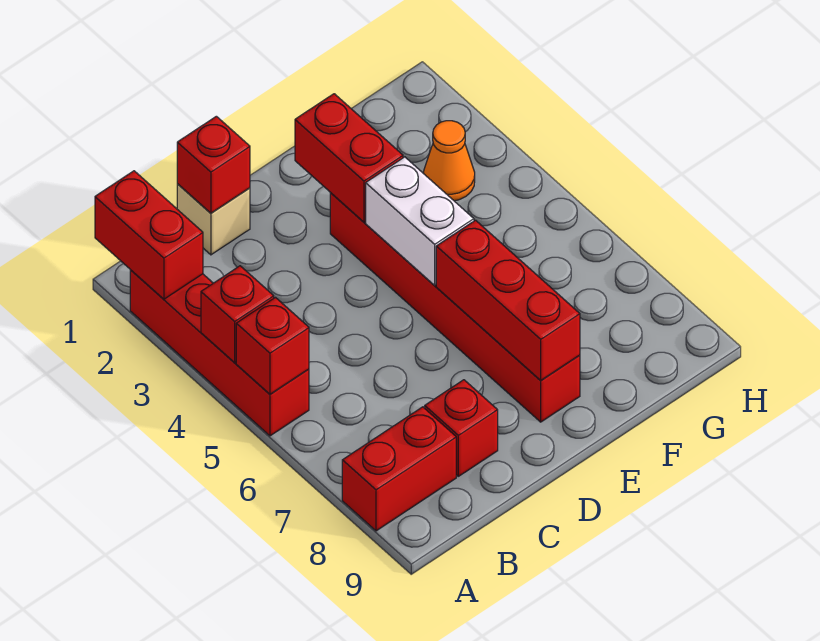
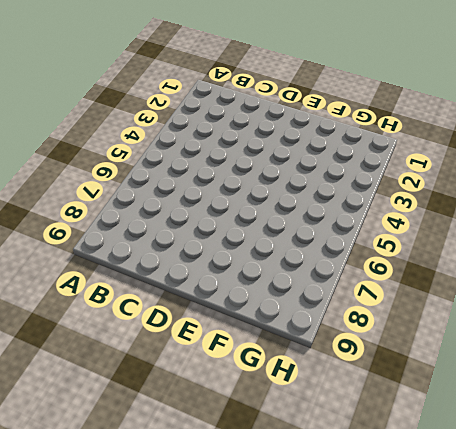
none -> red 1x4 brick [130,270,309,436]
none -> red 1x2 brick [342,407,456,531]
none -> tan 1x1 brick [177,184,250,255]

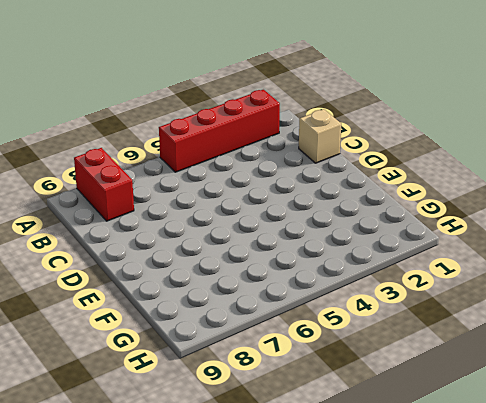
none -> red 1x1 brick [425,380,498,476]
none -> red 1x6 brick [330,192,580,422]
none -> orange 1x1 cone [424,121,475,201]

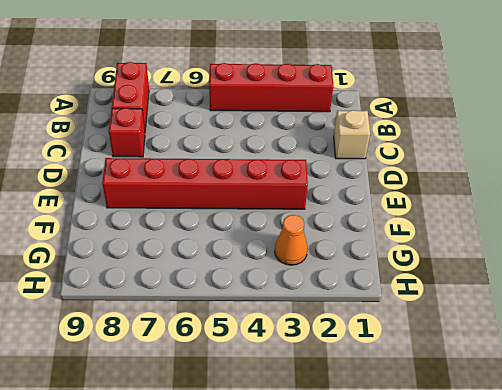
none -> red 1x2 brick [95,171,203,299]
none -> red 1x1 brick [201,266,274,362]
none -> red 1x1 brick [236,298,309,394]

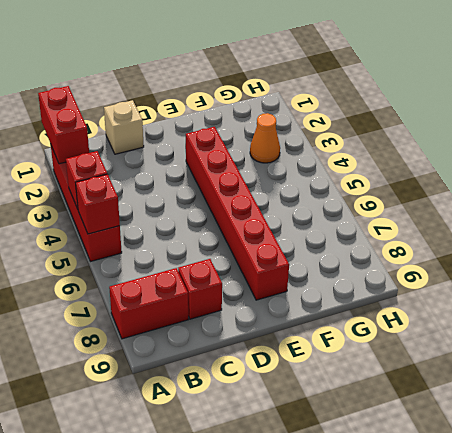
none -> red 1x1 brick [177,116,250,213]
none -> red 1x2 brick [295,94,403,222]
none -> white 1x2 brick [366,157,474,286]

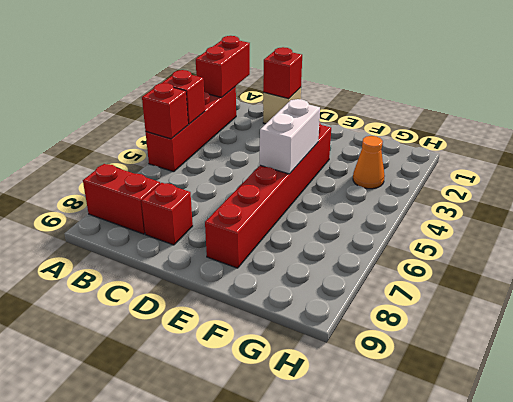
none -> red 1x2 brick [295,94,403,222]
none -> red 1x3 brick [436,220,580,381]

